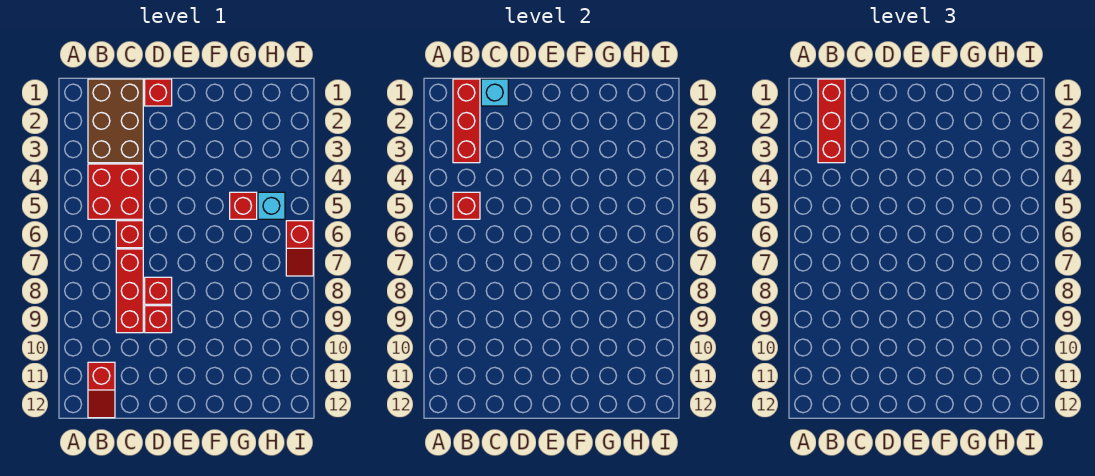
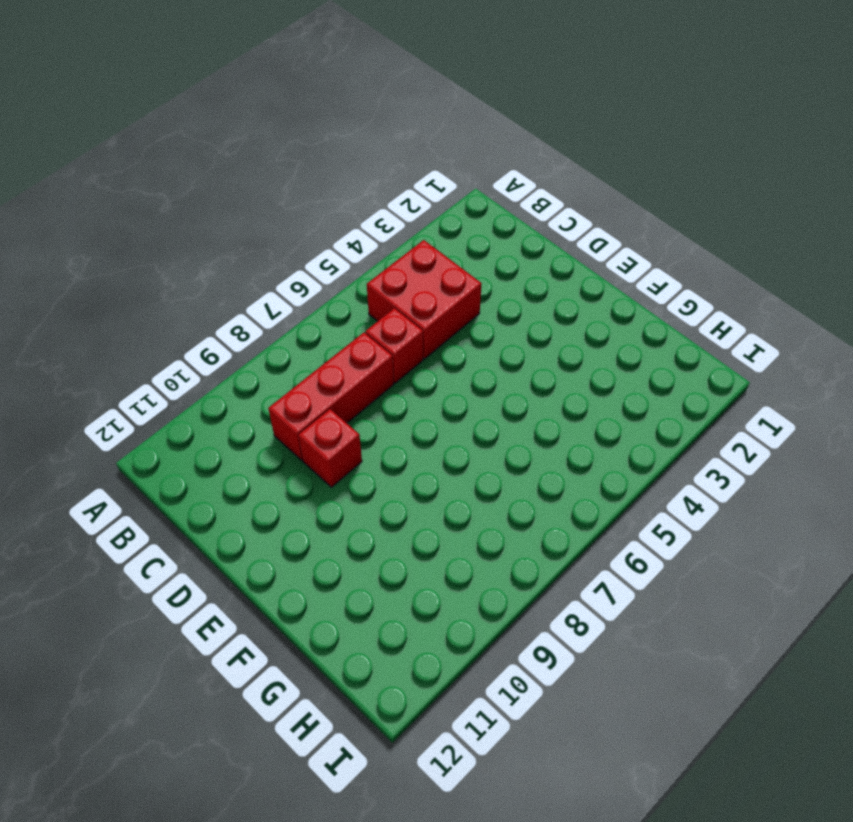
none -> brown 2x3 brick [88,79,143,163]
none -> red 1x2 slope [88,362,115,418]
none -> red 1x1 brick [145,79,172,106]

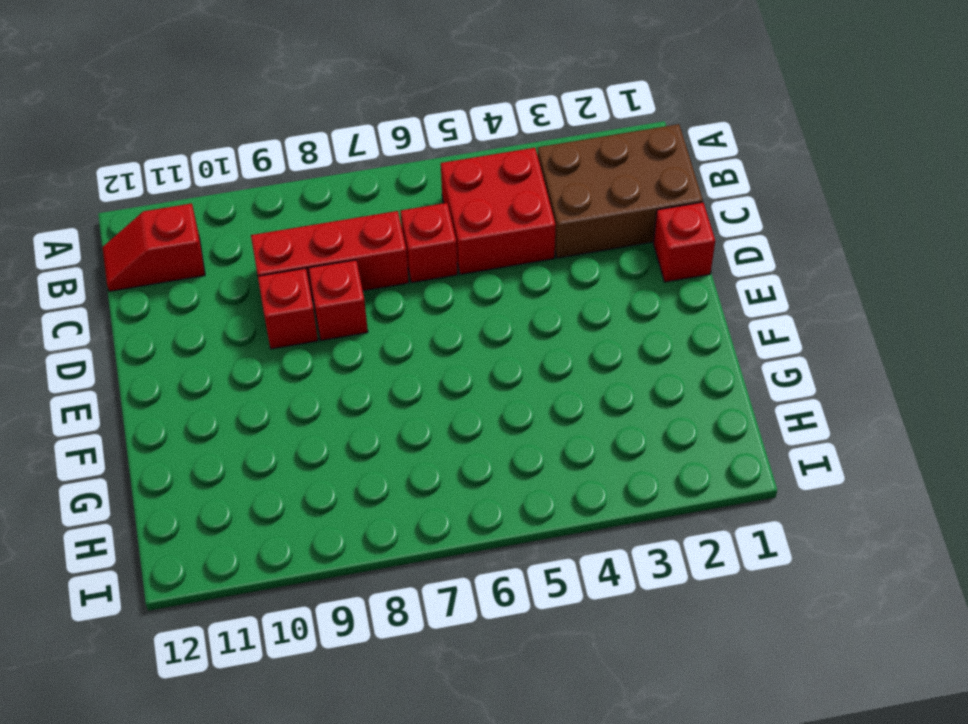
none -> red 1x1 brick [230,192,257,219]
none -> cyan 1x1 brick [258,192,285,219]
none -> red 1x2 slope [286,221,313,276]

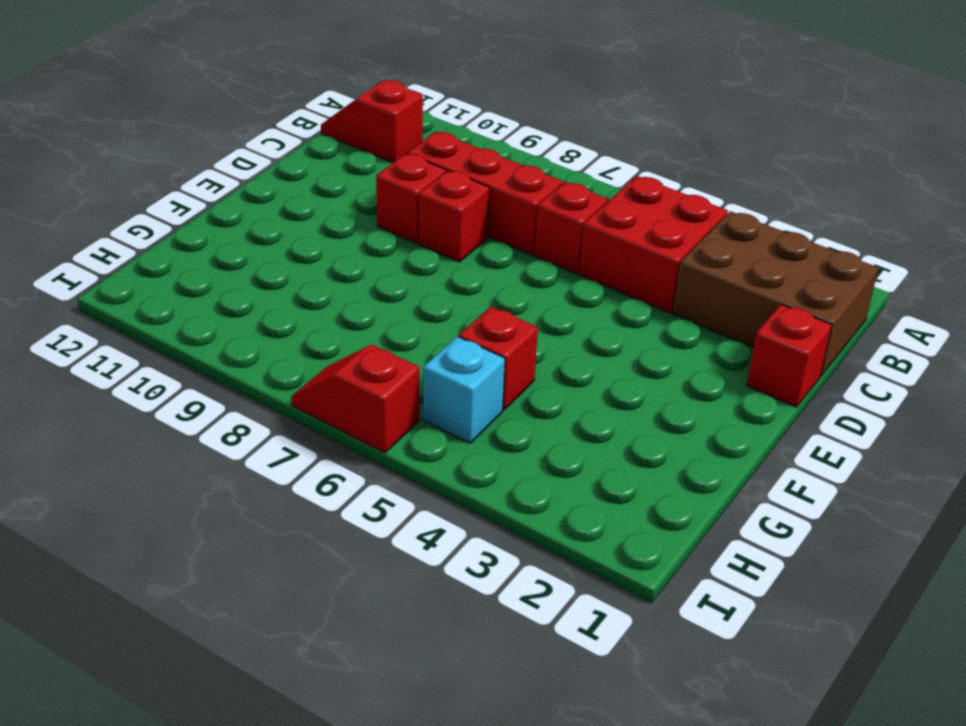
none -> red 1x3 brick [453,79,480,163]
none -> red 1x1 brick [453,192,480,219]
none -> cyan 1x1 brick [481,79,508,106]

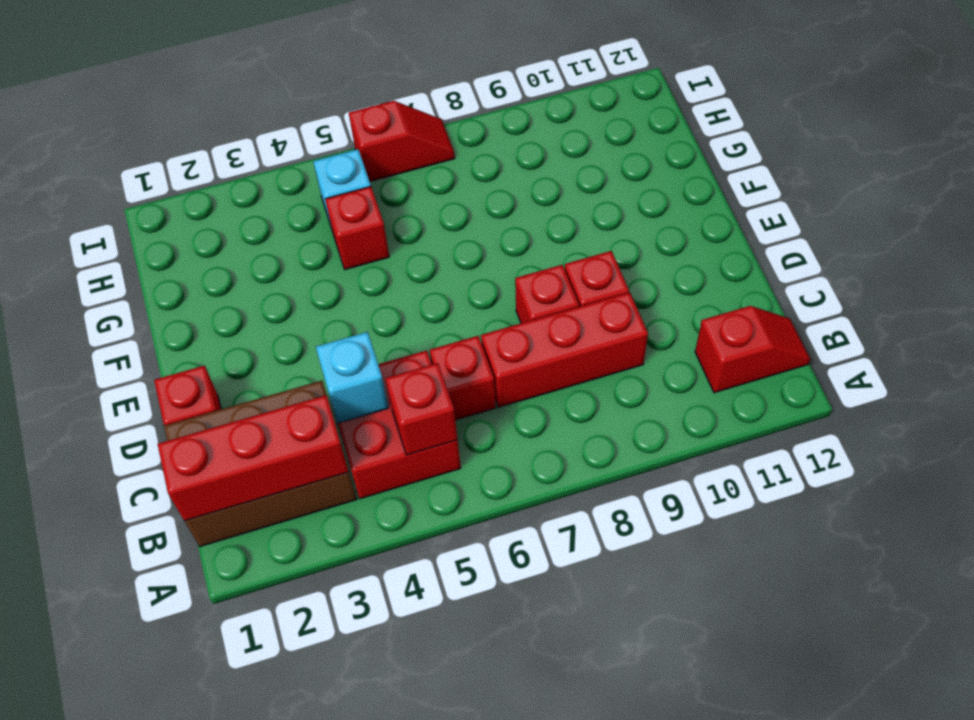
cyan 1x1 brick [316,332,388,423] -> cyan 1x1 brick moved to [481,79,508,106]
none -> red 1x3 brick [818,79,845,163]

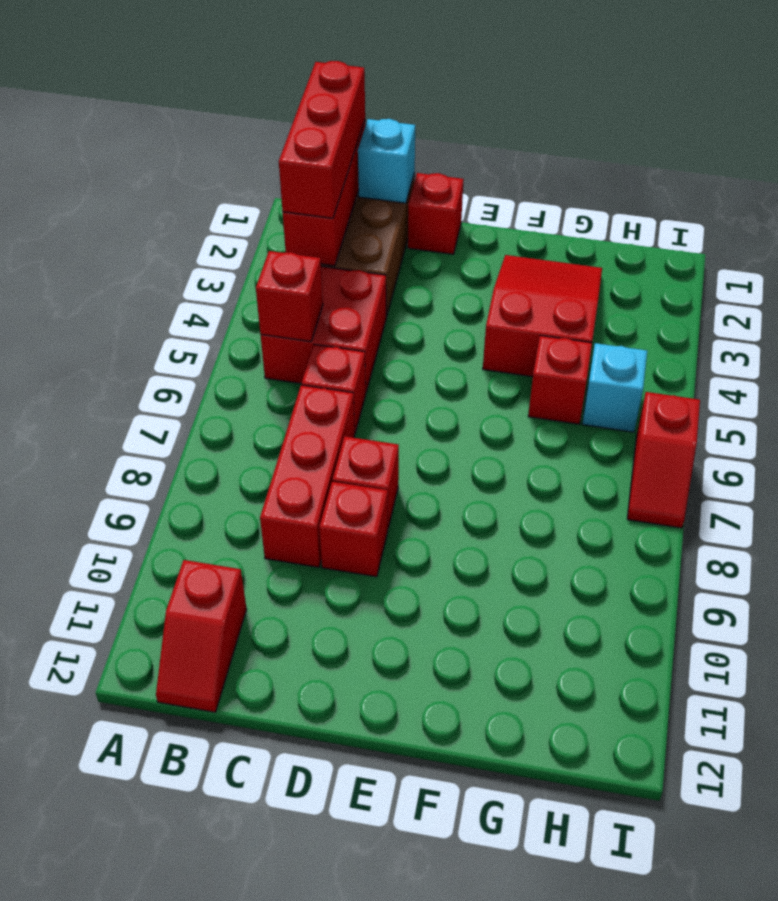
red 2x3 slope [483,255,602,377] -> none

